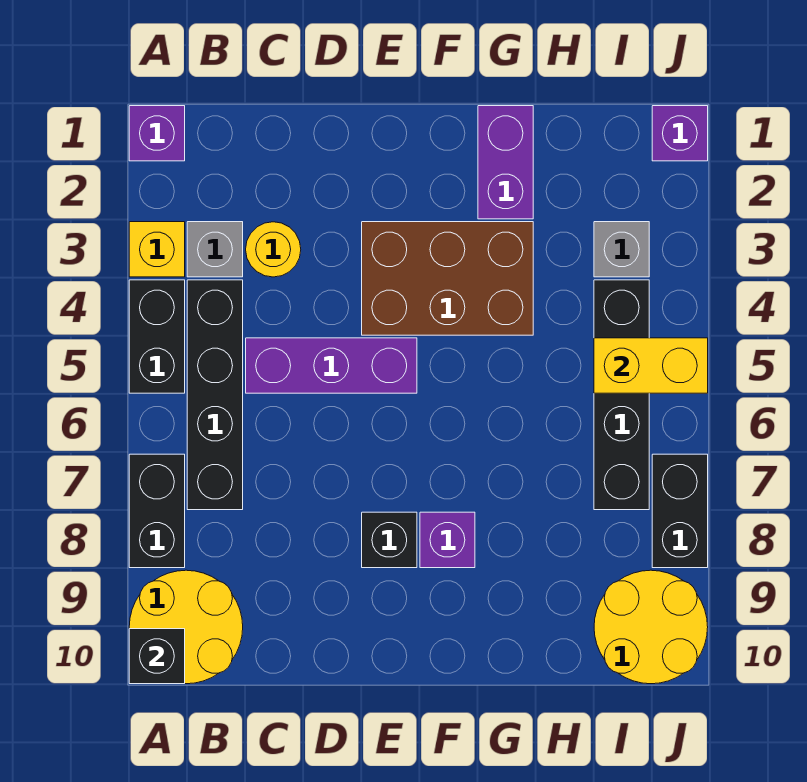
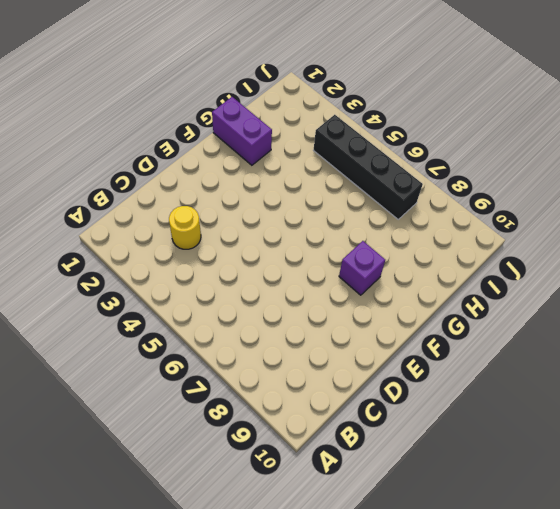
none -> purple 1x1 brick [129,106,185,161]
none -> yellow 1x1 brick [129,222,185,277]
none -> black 1x2 brick [129,280,185,393]

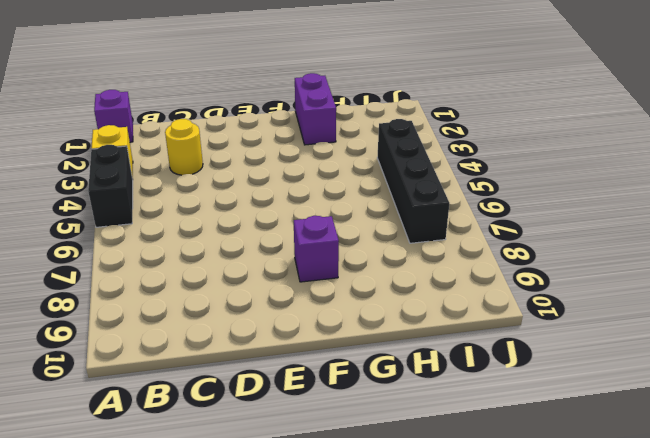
none -> black 1x2 brick [129,454,185,568]
none -> yellow 2x2 round brick [129,570,243,684]
none -> grey 1x1 brick [187,222,243,277]

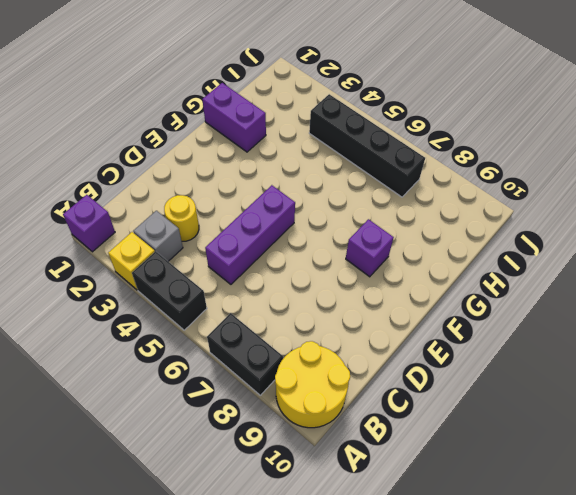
none -> black 1x4 brick [187,280,243,510]
none -> brown 2x3 brick [362,222,533,335]
none -> black 1x1 brick [362,512,417,568]

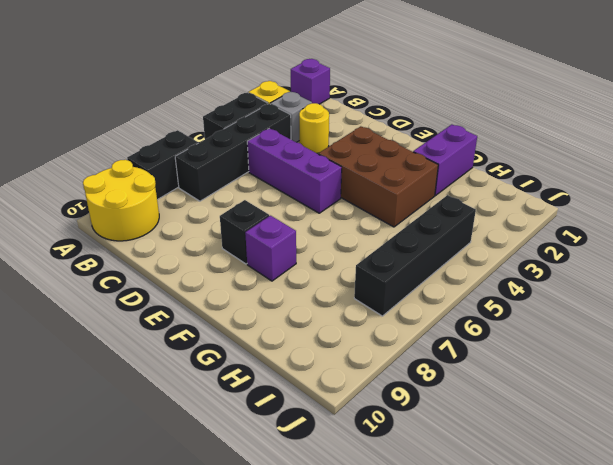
none -> grey 1x1 brick [594,222,649,277]
none -> yellow 2x2 round brick [594,570,708,684]
none -> purple 1x1 brick [652,106,708,161]

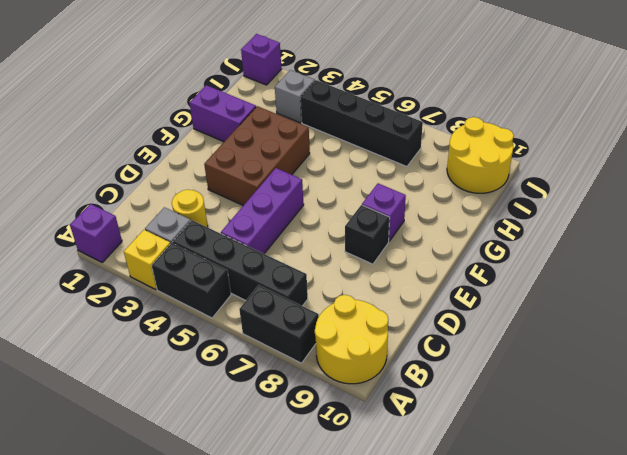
none -> black 1x2 brick [652,454,708,568]
none -> black 1x1 brick [129,629,185,684]
none -> yellow 1x2 brick [594,338,708,393]

